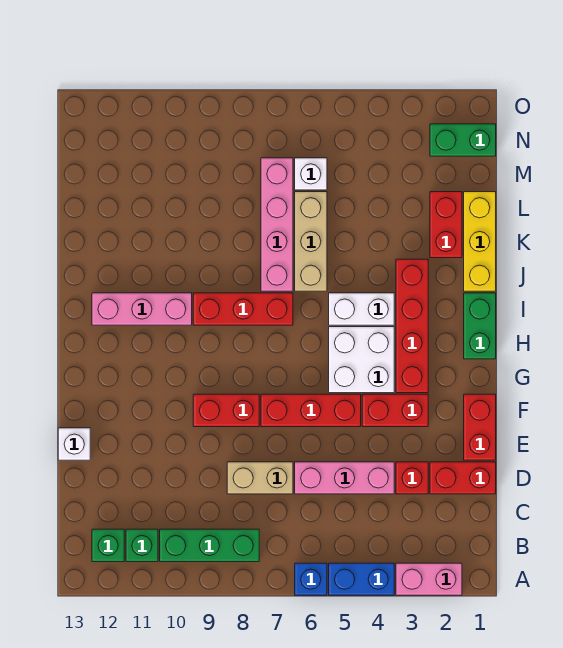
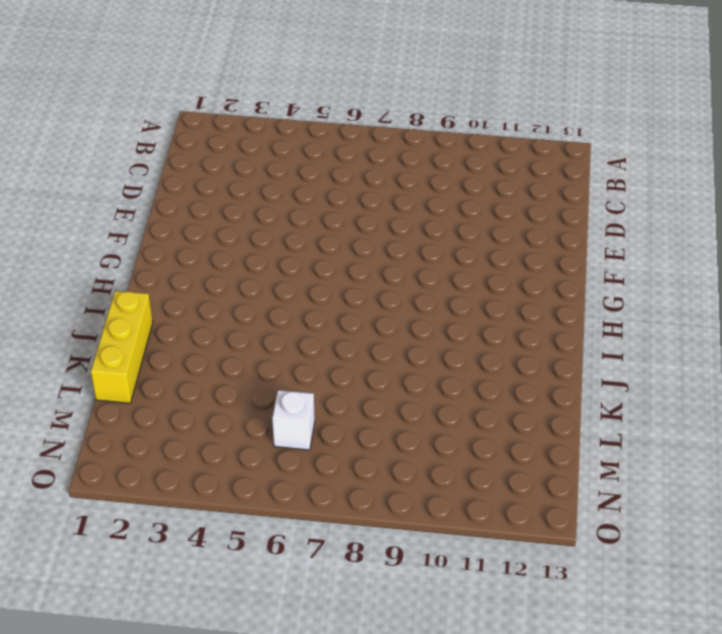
none -> pink 1x2 brick [396,563,462,595]
none -> blue 1x2 brick [329,563,394,595]
none -> blue 1x1 brick [295,563,327,595]

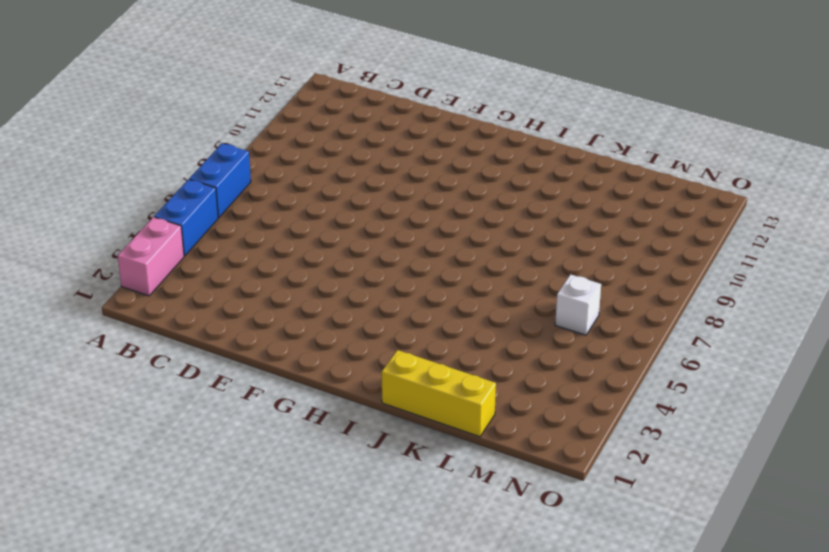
blue 1x2 brick [189,143,251,218] -> blue 1x1 brick [295,563,327,595]
none -> green 1x3 brick [160,529,259,562]
none -> green 1x1 brick [126,529,158,562]
none -> green 1x1 brick [92,529,124,562]

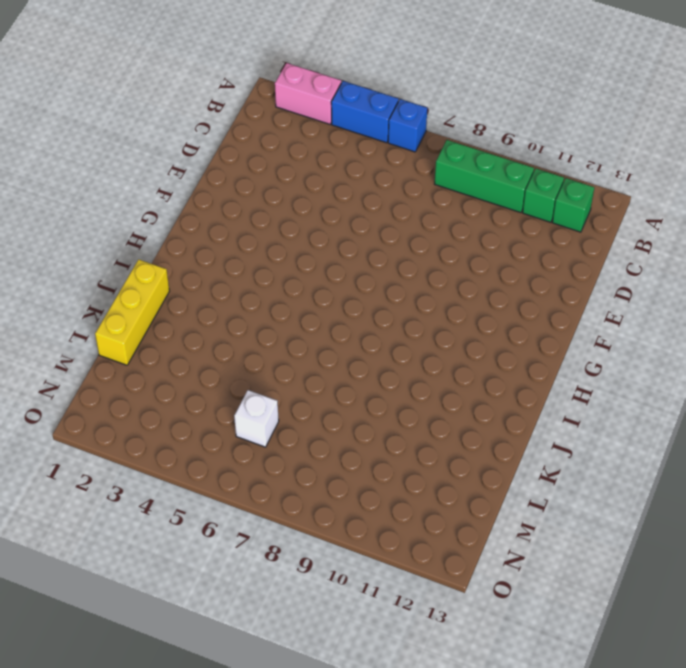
none -> red 1x2 brick [430,462,496,494]
none -> red 1x1 brick [396,462,428,494]
none -> pink 1x3 brick [295,462,394,494]

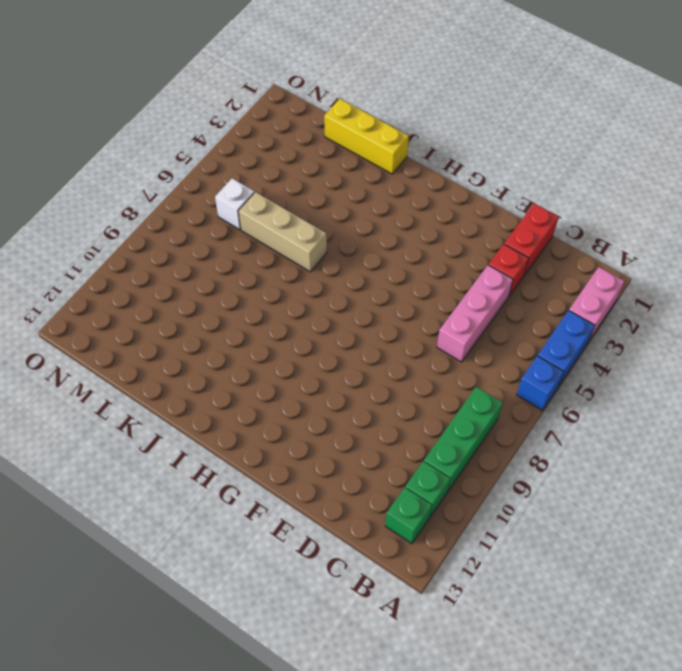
none -> tan 1x2 brick [227,462,293,494]
none -> red 1x2 brick [464,394,496,460]
none -> white 1x1 brick [58,428,90,460]

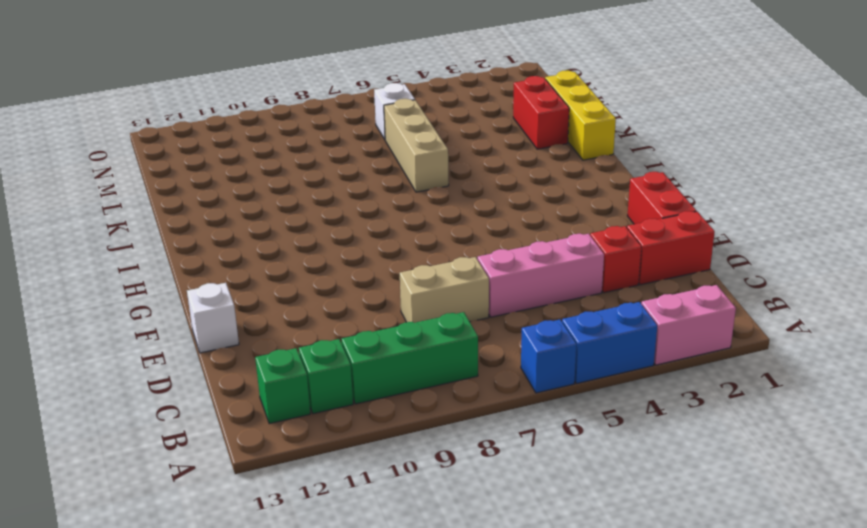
none -> red 1x2 brick [362,394,428,427]
none -> red 1x3 brick [261,394,361,427]
none -> red 1x2 brick [193,394,259,427]

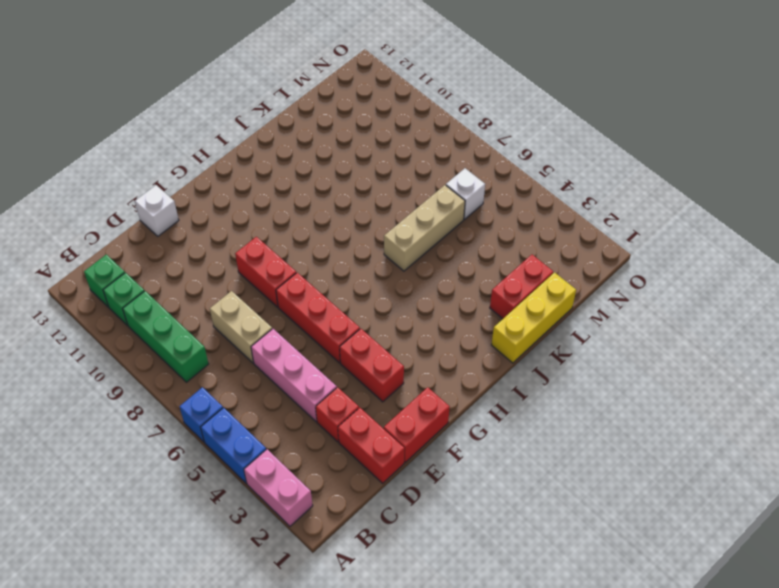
none -> red 1x4 brick [396,259,428,393]
none -> white 2x2 brick [329,327,394,393]
none -> green 1x2 brick [464,293,496,359]

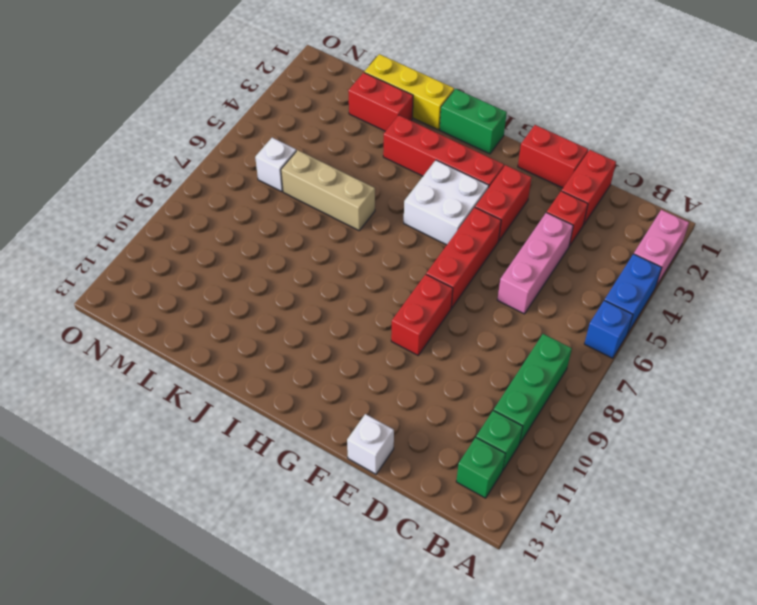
none -> tan 1x2 brick [227,462,293,494]
none -> white 1x2 brick [329,293,394,325]
none -> red 1x3 brick [193,293,293,325]

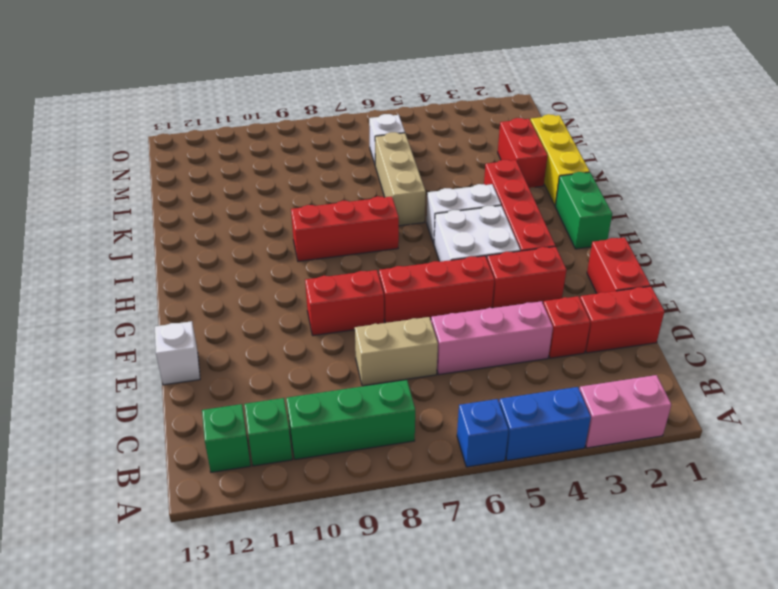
none -> pink 1x3 brick [92,293,192,325]
none -> pink 1x4 brick [261,158,293,291]
none -> green 1x2 brick [430,124,496,156]

